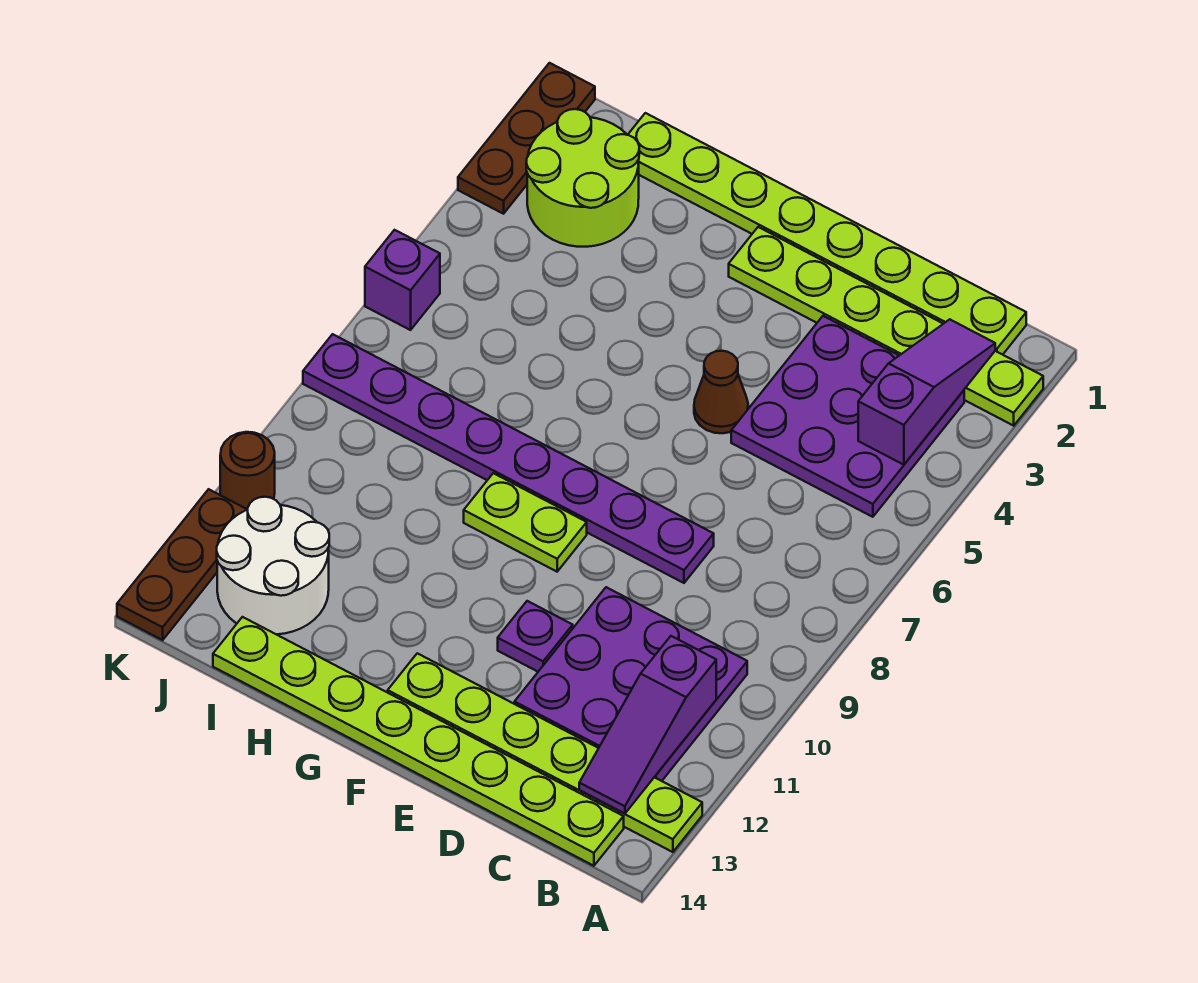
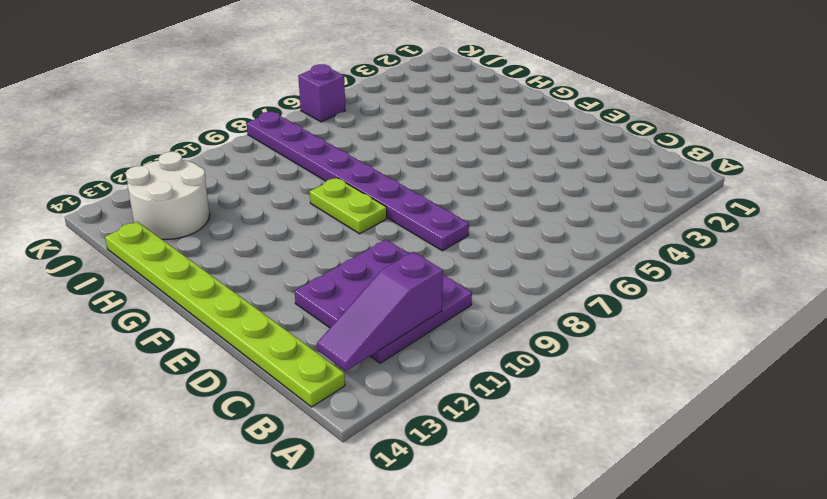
none -> lime 1x6 plate [729,227,1043,426]
none -> lime 1x6 plate [388,653,702,852]
none -> lime 1x8 plate [628,113,1026,355]

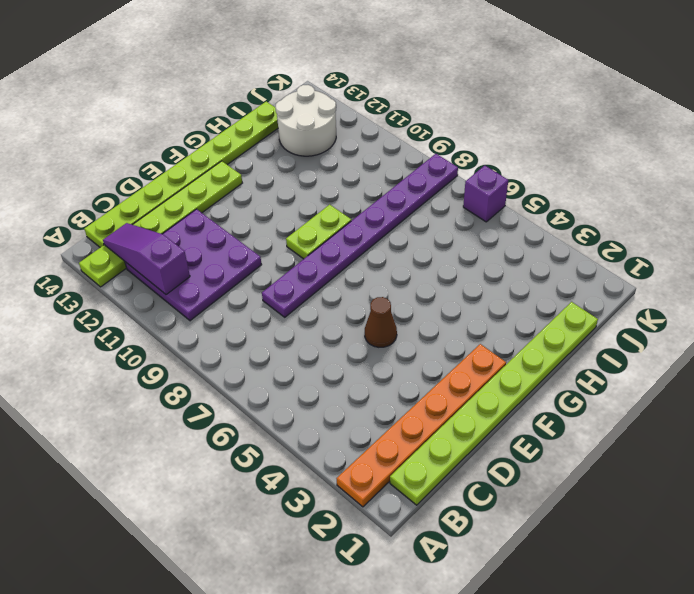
orange 1x6 plate [337,344,506,507] -> lime 1x6 plate [729,227,1043,426]
none -> purple 3x3 plate [731,316,964,517]
none -> purple 1x1 plate [498,601,573,672]
none -> lime 2x2 round brick [526,109,639,247]

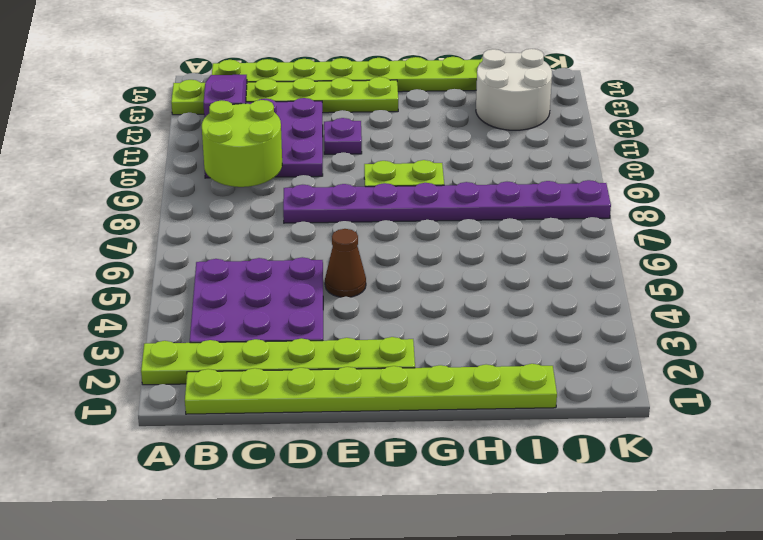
lime 2x2 round brick [202,100,282,187] -> lime 2x2 round brick moved to [526,109,639,247]
none -> brown 1x3 plate [458,63,595,214]
none -> purple 1x1 brick [365,230,440,330]
none -> brown 1x1 round brick [220,432,275,509]

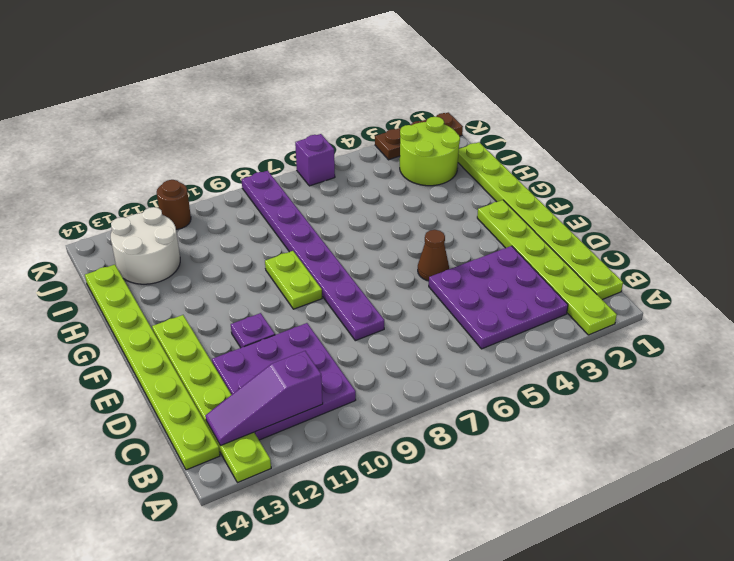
none -> brown 1x3 plate [117,489,247,640]
none -> purple 1x3 slope [858,319,995,465]

